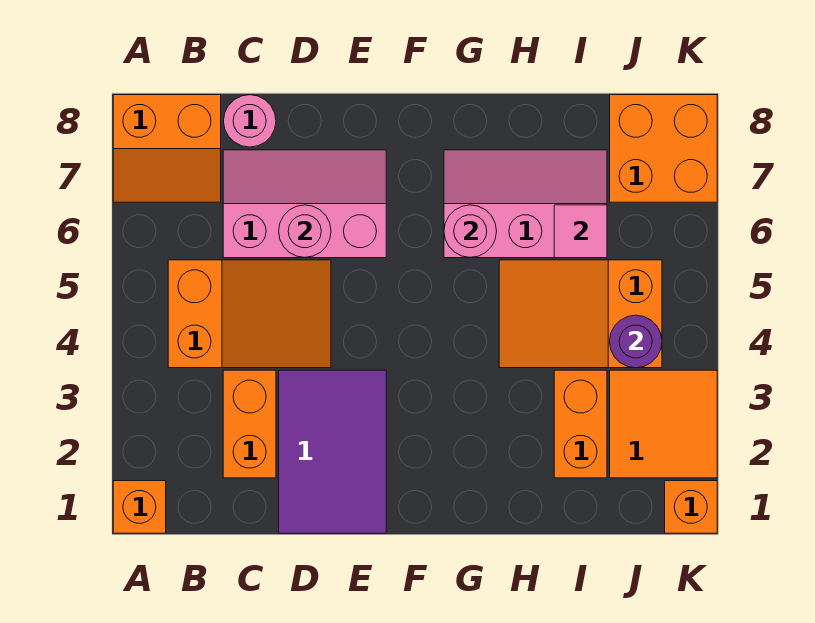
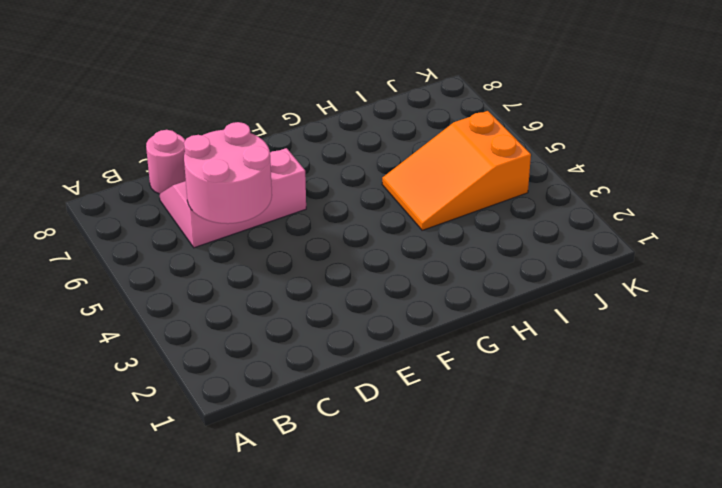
pink 2x2 round brick [184,122,272,224] -> pink 1x1 round brick [279,205,331,258]
none -> orange 1x1 brick [113,481,166,533]
none -> orange 2x2 slope [113,95,221,202]
none -> orange 2x3 slope [168,260,331,368]

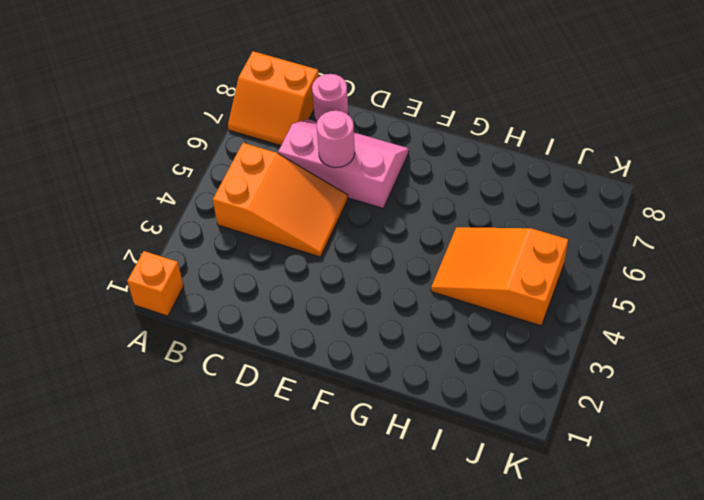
none -> orange 1x2 brick [223,370,276,478]
none -> purple 2x3 tile [279,370,386,533]
none -> pink 2x3 slope [444,150,607,258]

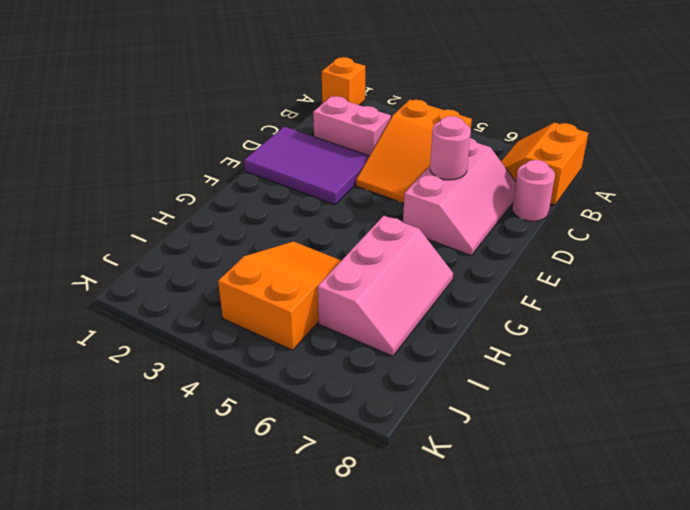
pink 1x2 brick [313,96,391,156] -> orange 1x2 brick [223,370,276,478]
none -> orange 1x2 brick [554,370,607,478]
none -> orange 2x2 tile [610,370,717,478]
none -> orange 2x2 brick [610,95,717,202]

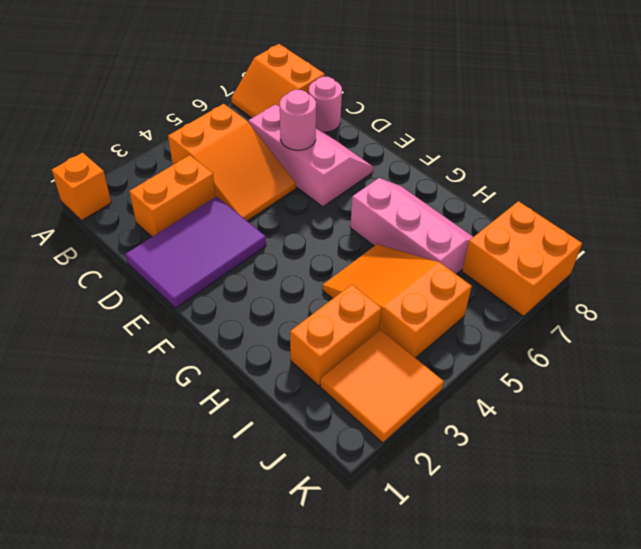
none -> orange 1x1 brick [665,481,717,533]
none -> pink 1x1 round brick [444,205,497,257]
none -> pink 1x1 tile [554,205,607,258]

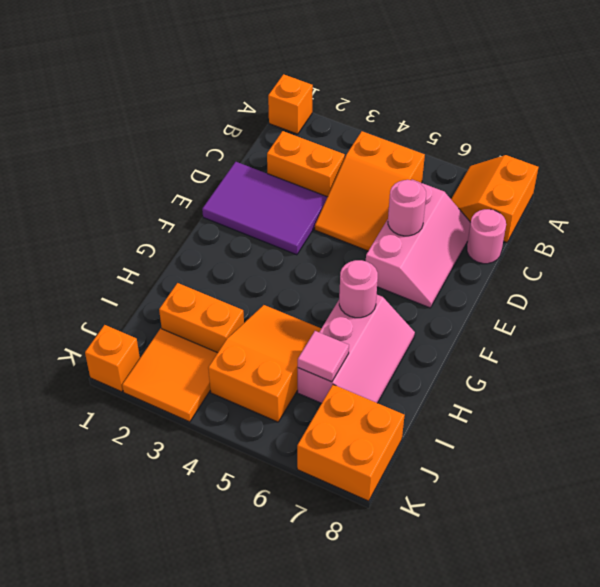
none -> purple 1x1 round brick [610,315,662,368]

